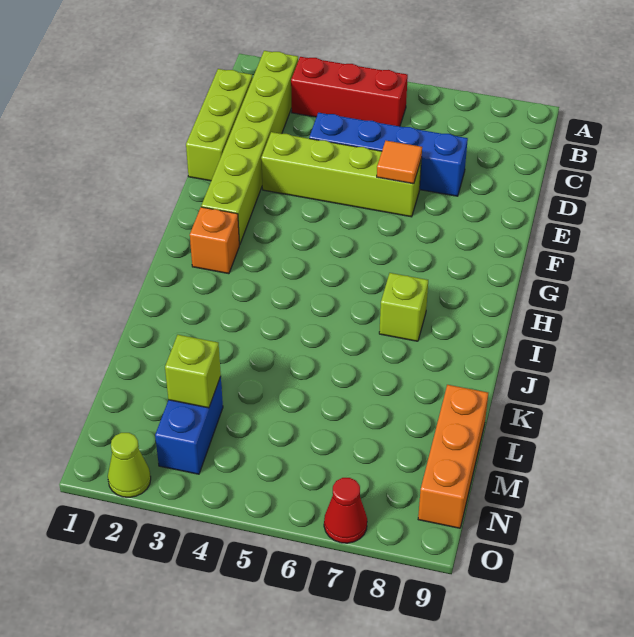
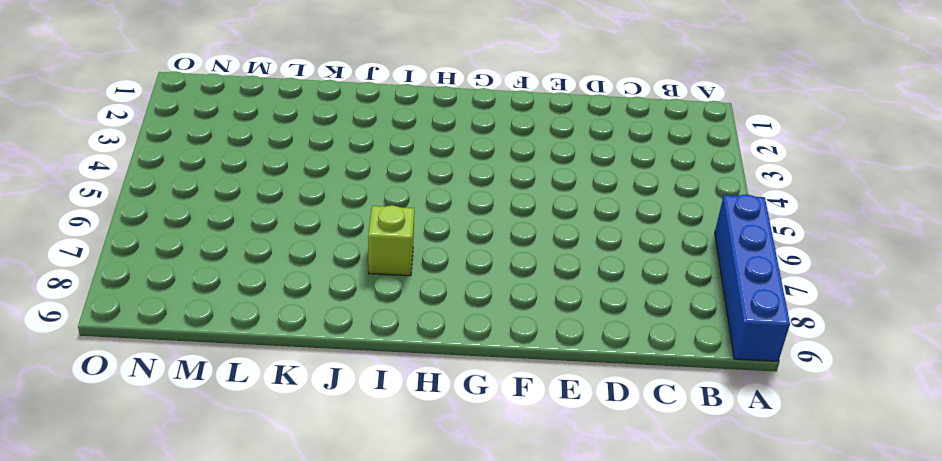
blue 1x4 brick [715,194,790,361] -> blue 1x4 brick moved to [309,113,468,196]
none -> lime 1x6 brick [201,51,298,245]
none -> red 1x3 brick [291,57,408,126]
none -> lime 1x3 brick [186,69,253,181]

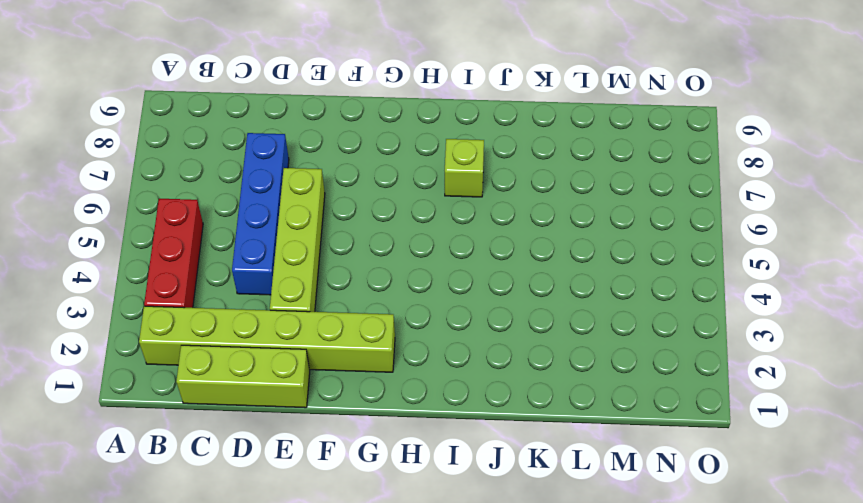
none -> orange 1x1 brick [190,207,239,274]
none -> orange 1x3 brick [418,385,488,528]
none -> blue 1x2 brick [155,377,223,474]

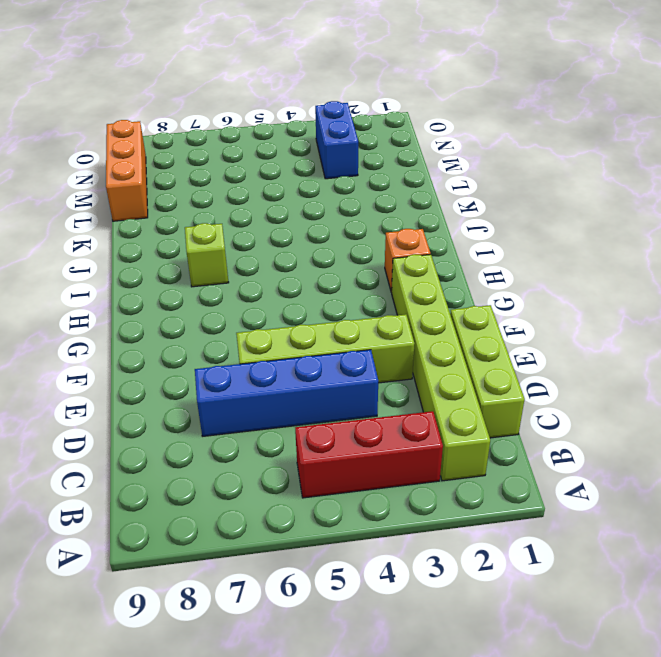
none -> lime 1x1 cone [108,433,151,497]
none -> red 1x1 cone [324,478,367,543]
none -> orange 1x1 tile [377,141,422,184]

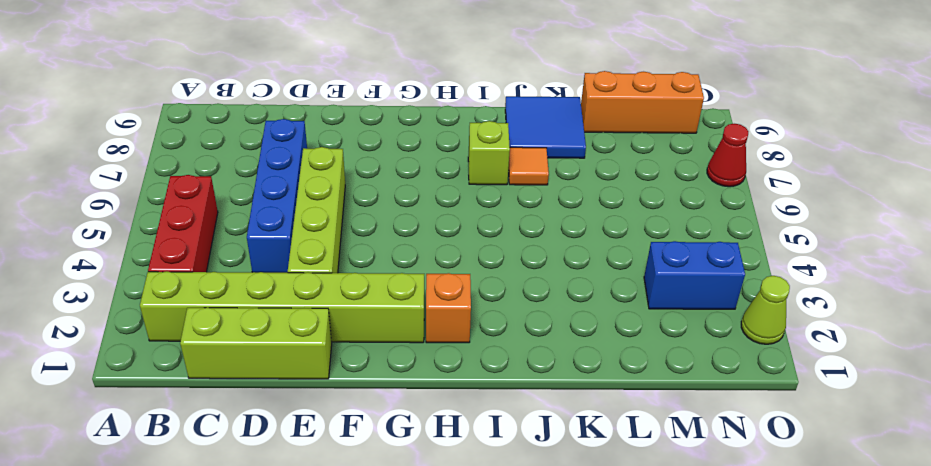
orange 1x1 tile [508,147,549,185] -> orange 1x1 tile moved to [377,141,422,184]
blue 2x2 tile [505,96,586,158] -> none
none -> lime 1x1 brick [165,335,221,408]

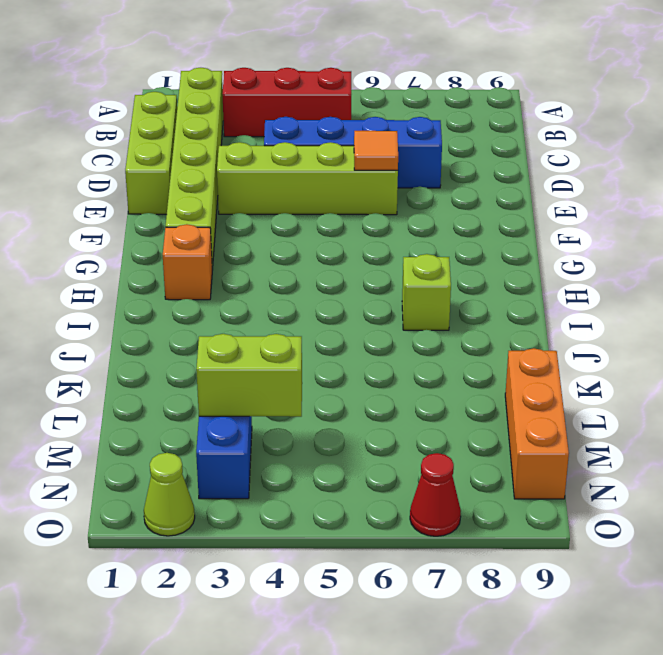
lime 1x2 brick [196,334,302,417] -> lime 1x1 brick [165,335,221,408]

